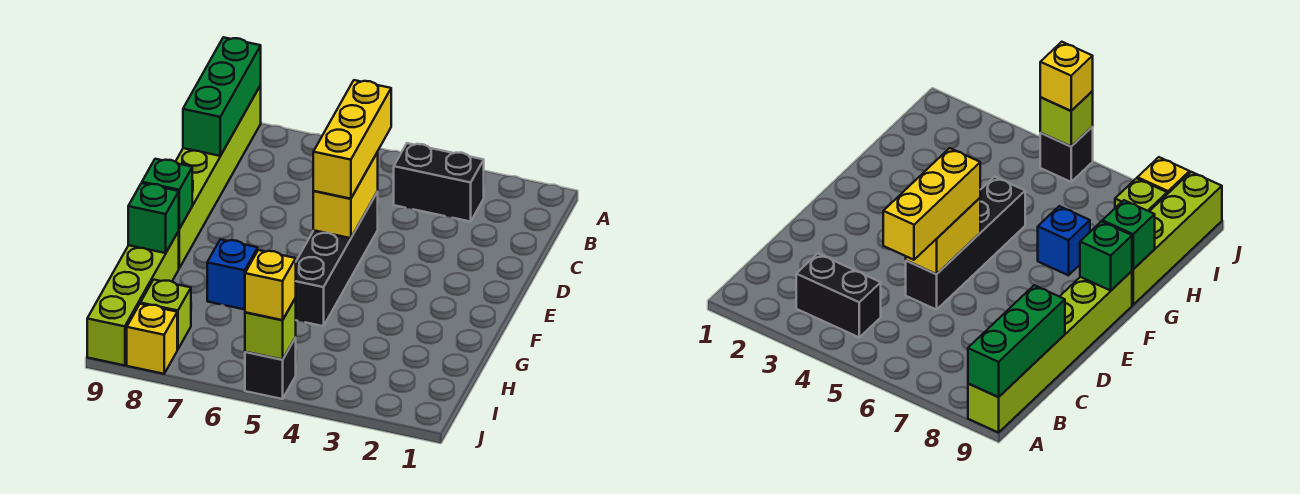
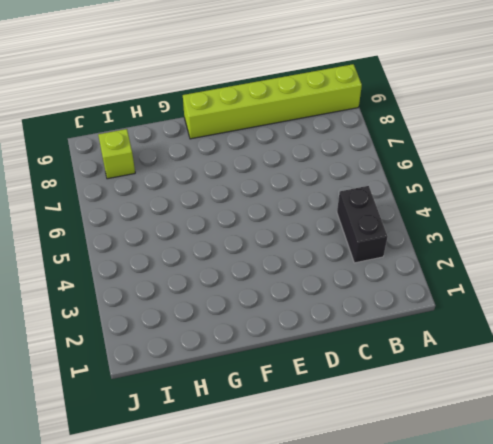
none -> black 1x4 brick [296,192,378,326]
none -> blue 1x1 brick [207,239,258,309]
none -> lime 1x4 brick [87,231,179,366]

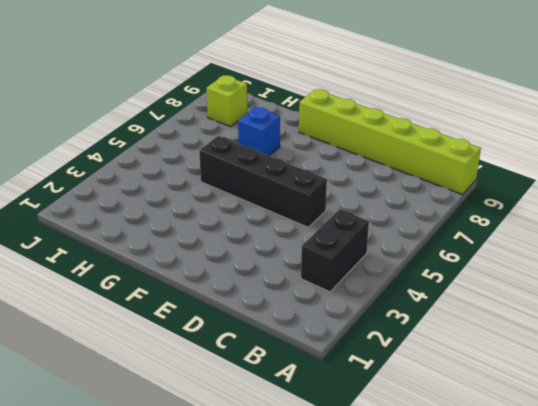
none -> lime 1x4 brick [87,231,179,366]
none -> black 1x1 brick [245,338,296,399]
none -> yellow 1x1 brick [127,304,177,374]

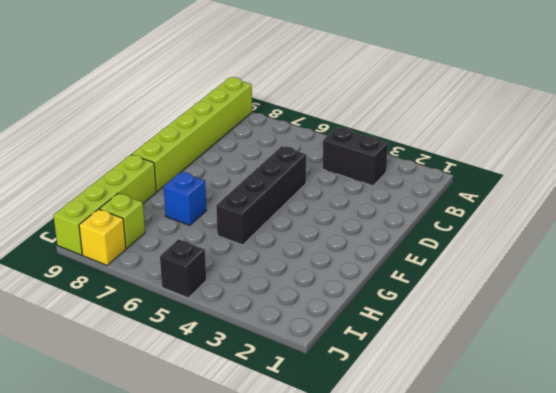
none -> green 1x3 brick [183,37,261,156]
none -> yellow 1x2 brick [313,152,378,238]
none -> green 1x1 brick [142,159,192,229]

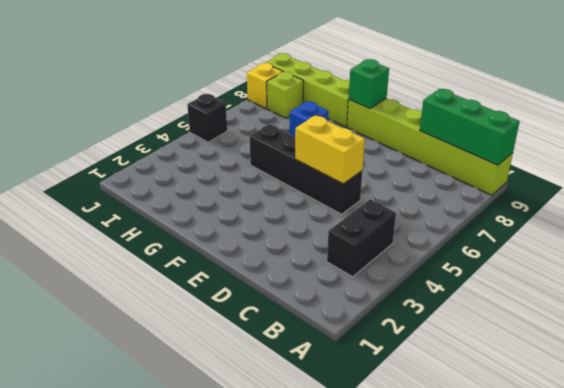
none -> green 1x1 brick [128,183,179,253]
none -> lime 1x1 brick [245,298,296,360]
none -> yellow 1x3 brick [313,80,391,199]

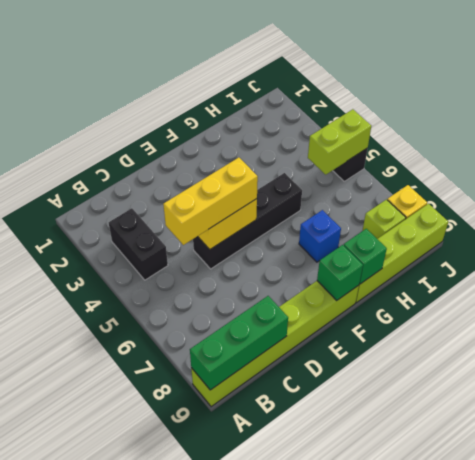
lime 1x2 brick [308,109,371,174] -> lime 1x1 brick [245,298,296,360]
none -> yellow 1x1 brick [245,250,296,320]

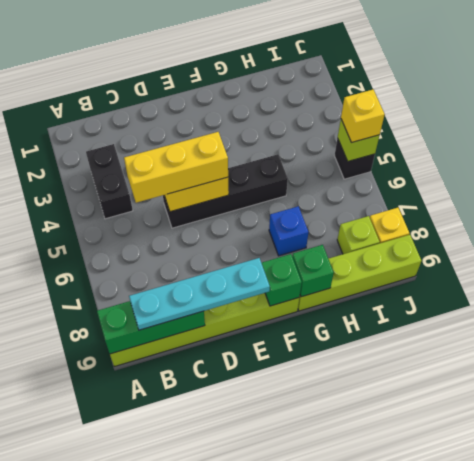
cyan 1x4 plate [129,258,270,330] -> none

